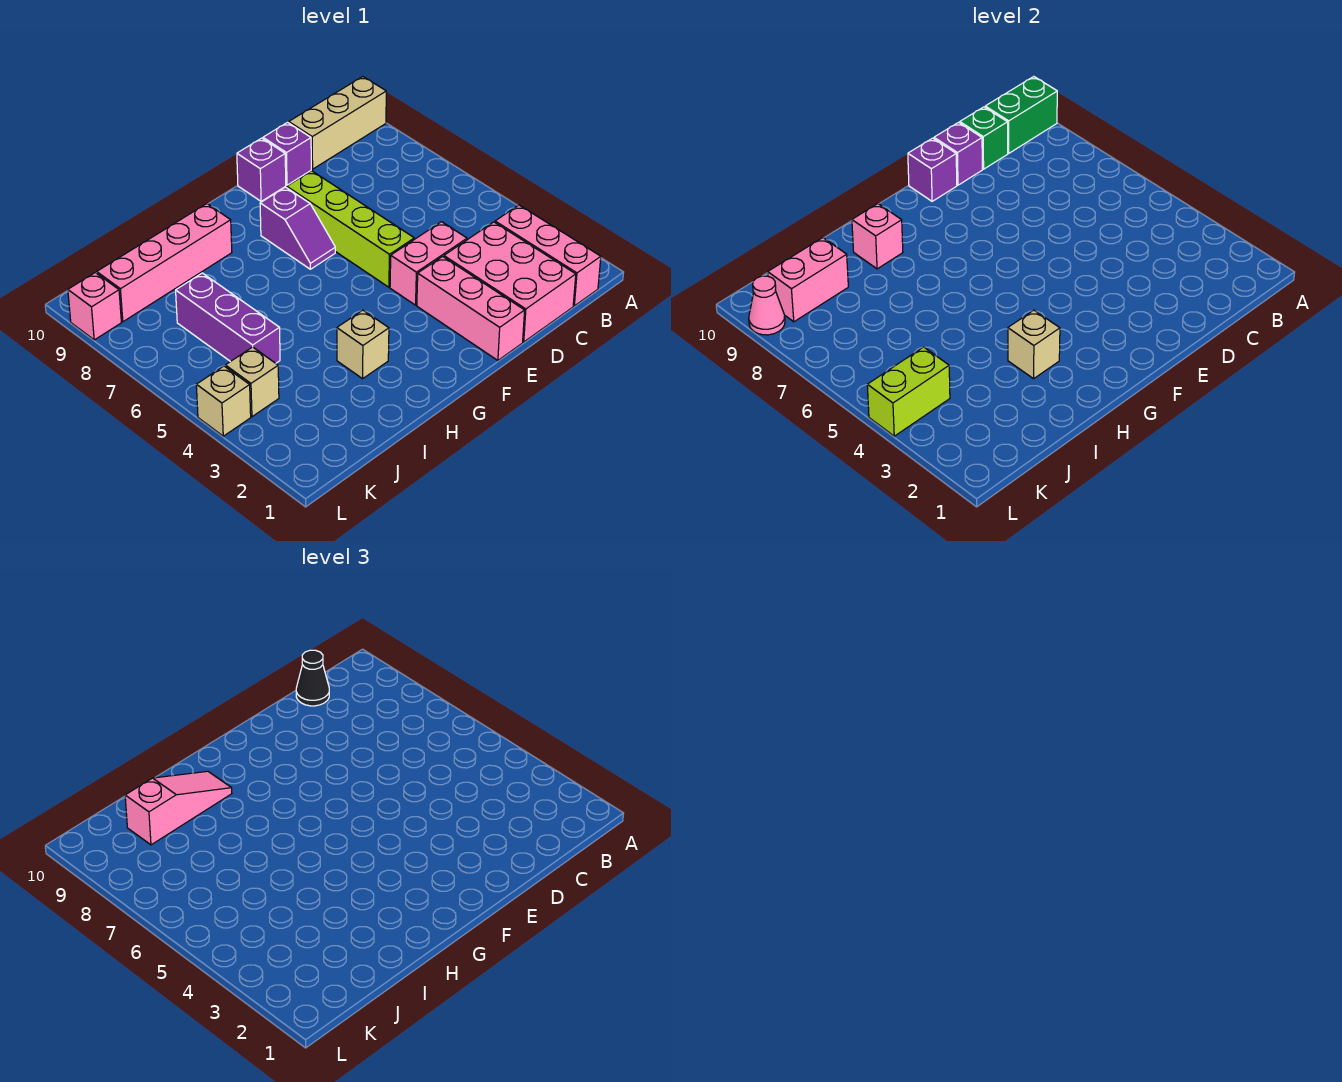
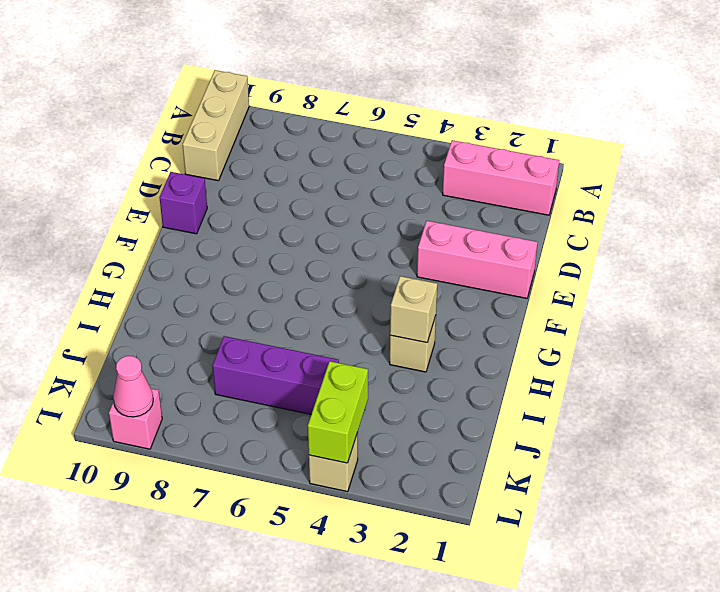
none -> pink 2x3 brick [444,222,576,342]
none -> pink 1x2 brick [390,222,467,305]
none -> purple 1x1 brick [263,123,311,185]

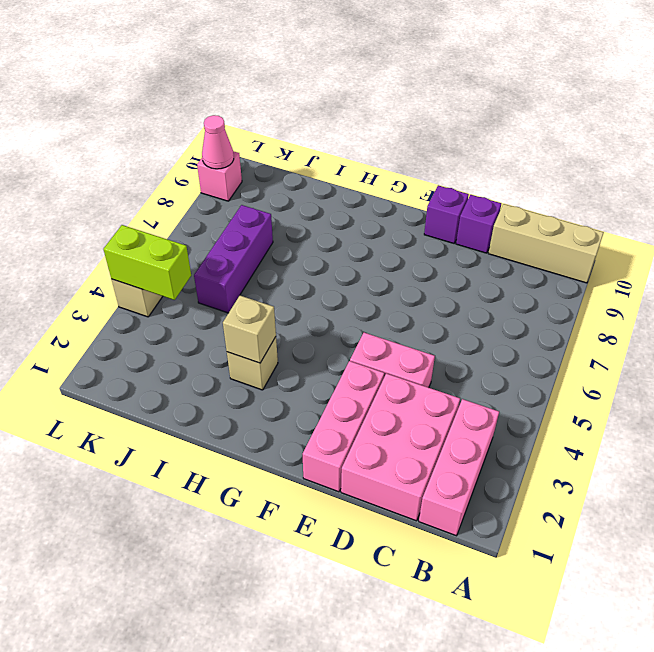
none -> lime 1x4 brick [287,171,414,287]
none -> purple 1x2 slope [260,187,335,269]
none -> pink 1x4 brick [97,204,232,322]

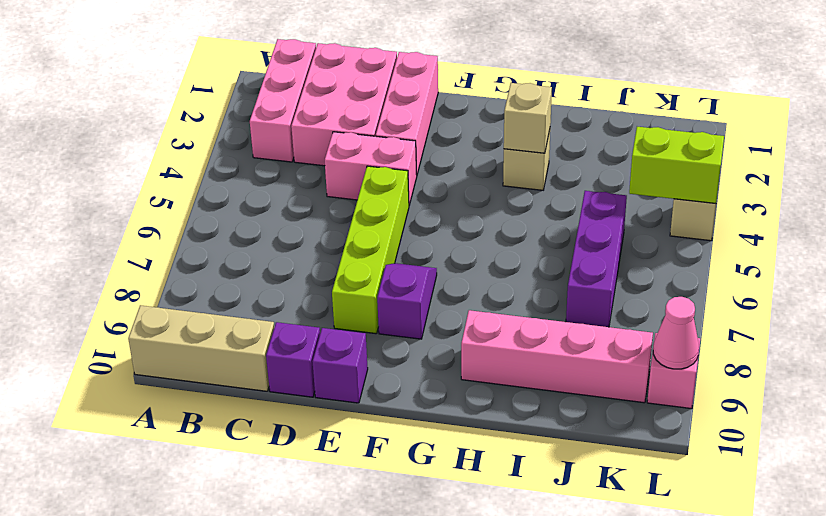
none -> tan 1x1 brick [225,347,279,417]
none -> green 1x2 brick [985,77,1057,153]
none -> green 1x1 brick [960,107,1008,169]

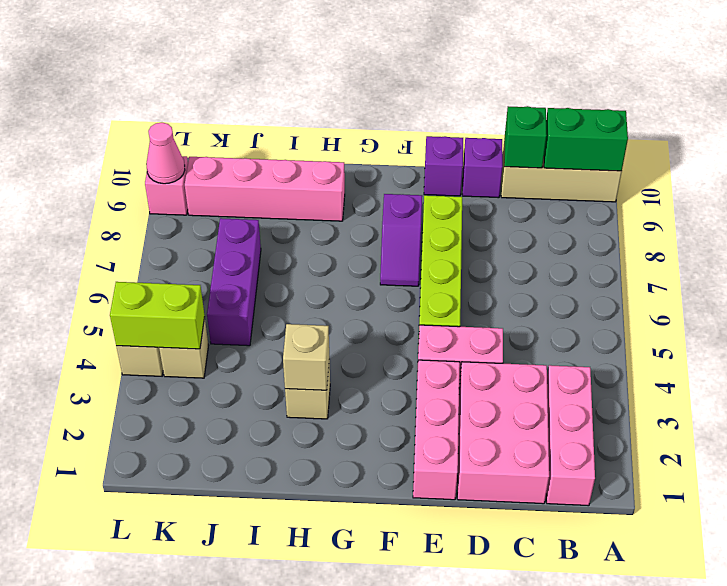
none -> purple 1x1 brick [934,123,982,185]
none -> purple 1x1 brick [908,138,957,201]
none -> pink 1x1 brick [852,204,903,269]

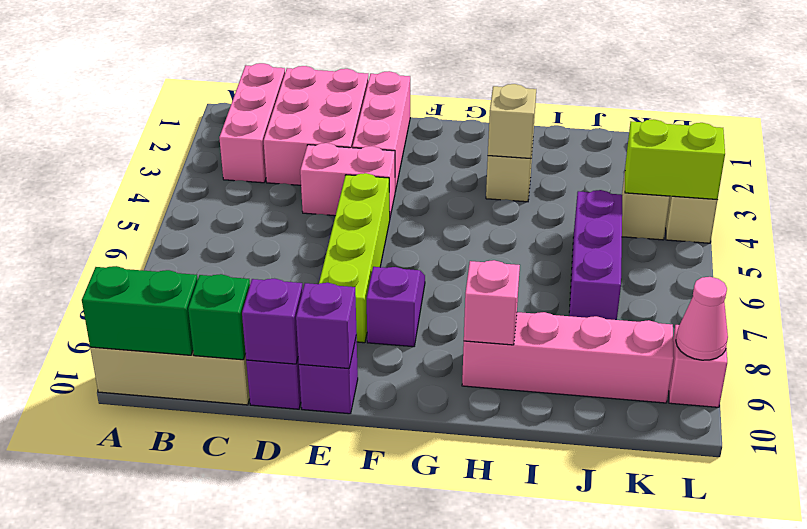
none -> pink 1x2 brick [768,238,848,322]
none -> black 1x1 cone [296,650,329,706]
none -> pink 1x3 slope [125,771,232,845]

